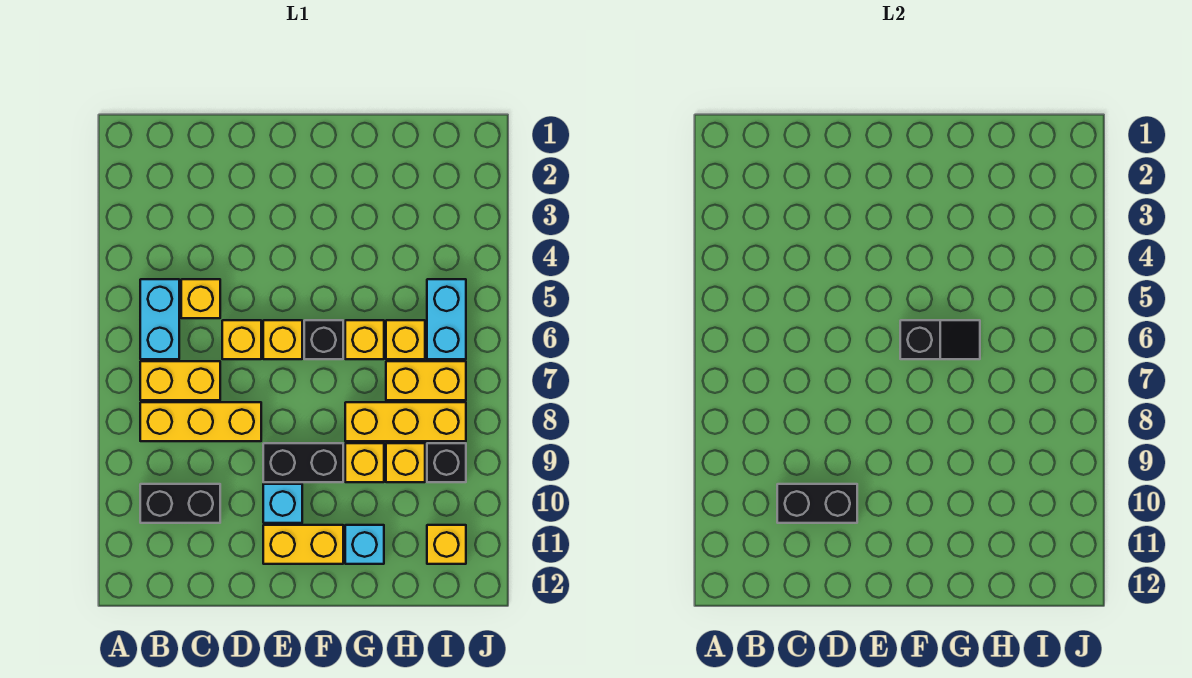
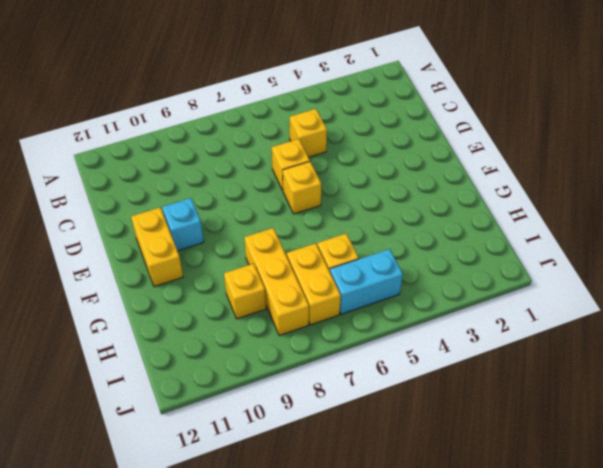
none -> cyan 1x2 brick [140,279,179,359]
none -> yellow 1x2 brick [140,361,220,400]
none -> yellow 1x3 brick [140,402,261,441]

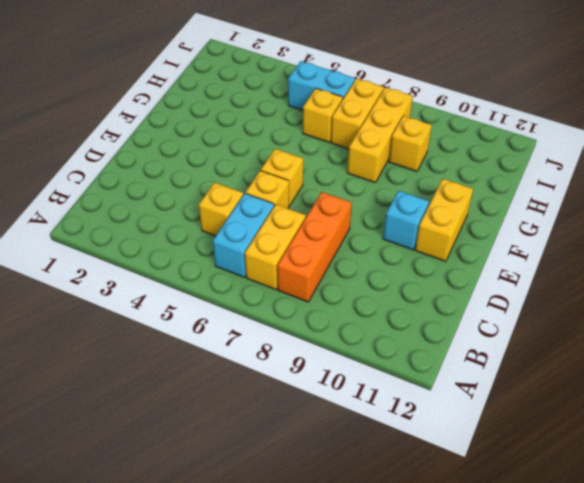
cyan 1x2 brick [213,194,274,277] -> cyan 1x2 brick turned to [140,279,179,359]
orange 1x3 brick [277,192,352,302] -> yellow 1x3 brick [140,402,261,441]
none -> black 1x2 brick [140,484,220,523]
none -> black 1x2 brick [263,443,343,482]
none -> black 1x1 brick [304,320,343,359]

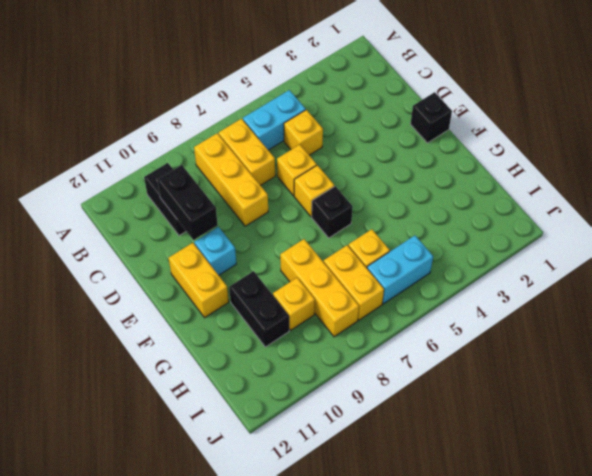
black 1x1 brick [410,92,452,143] -> black 1x1 brick moved to [427,443,466,482]
black 1x2 brick [229,271,289,347] -> black 1x2 brick moved to [263,443,343,482]
none -> yellow 1x1 brick [345,320,384,359]
none -> yellow 1x1 brick [345,443,384,482]
none -> cyan 1x1 brick [345,525,384,564]

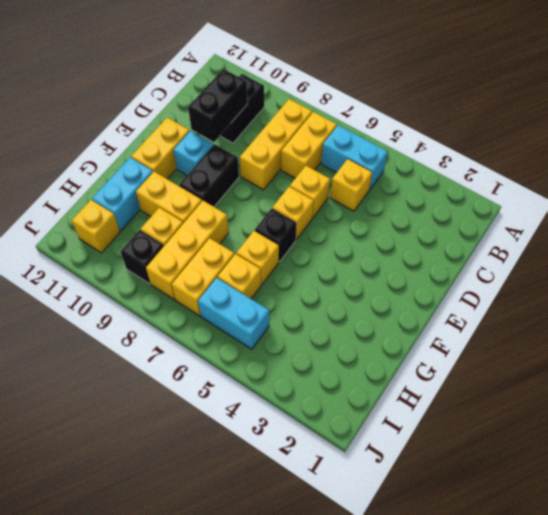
yellow 1x2 brick [136,172,202,223] -> yellow 1x1 brick [345,443,384,482]
cyan 1x2 brick [92,157,153,231] -> cyan 1x1 brick [345,525,384,564]
none -> black 1x2 slope [900,320,980,359]

